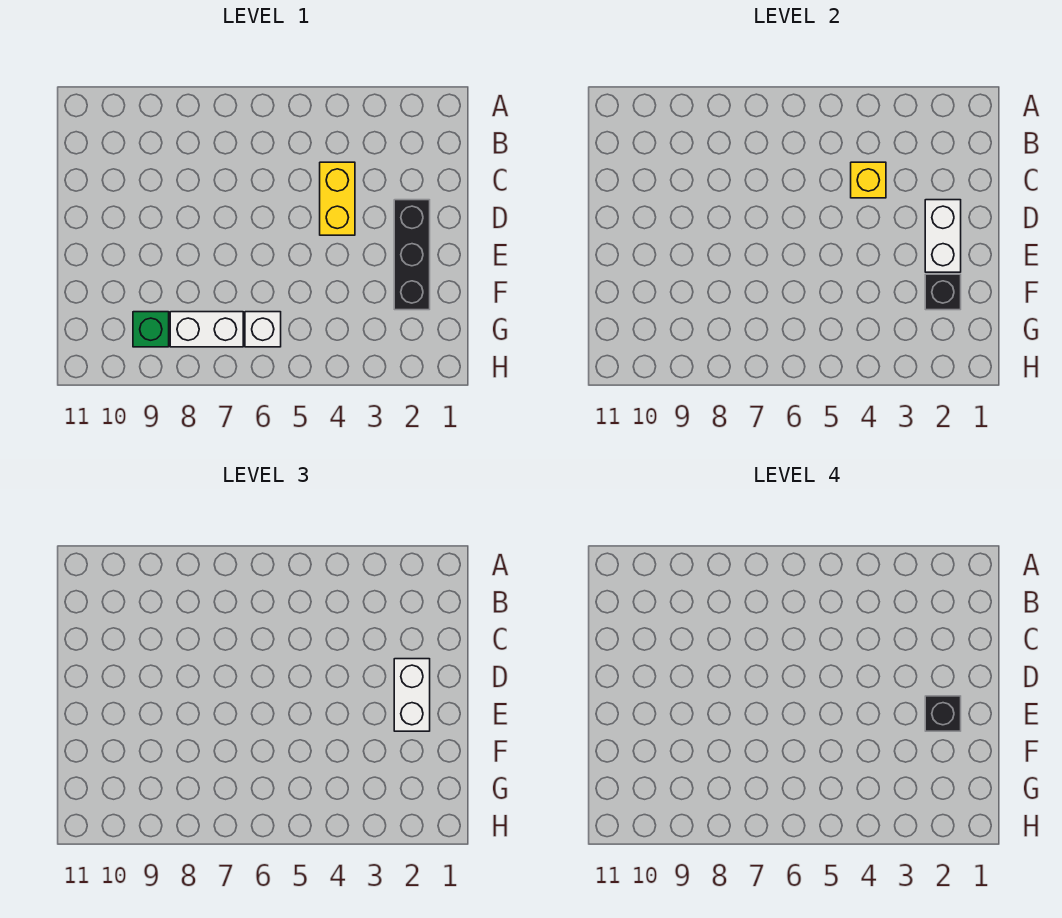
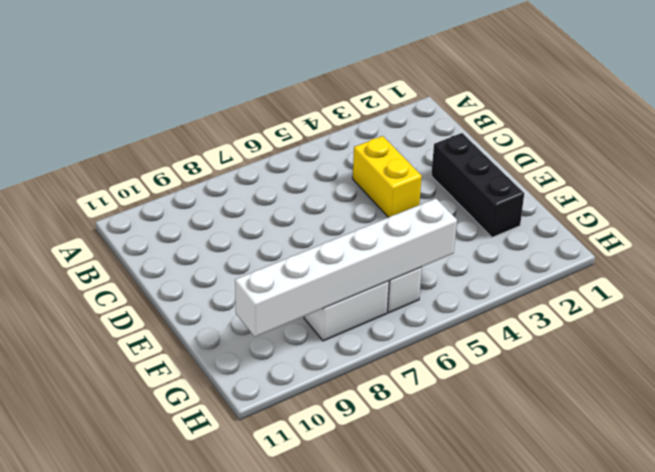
white 1x6 brick [235,198,457,337] -> none
none -> green 1x1 brick [133,312,169,347]
none -> yellow 1x1 brick [851,162,886,198]

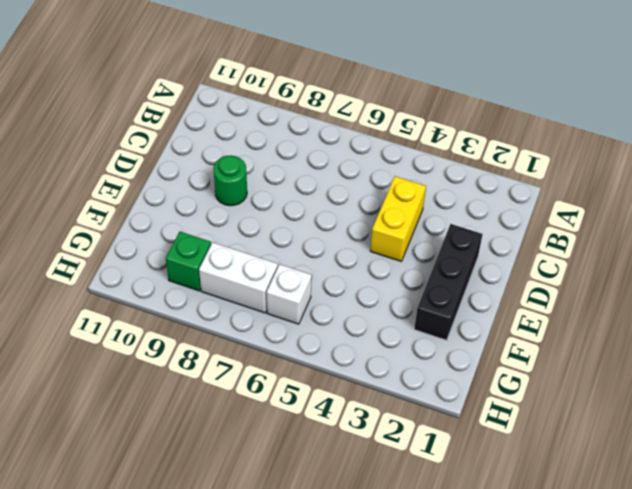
green 1x1 round brick [213,155,247,206] -> none
none -> yellow 1x1 brick [851,162,886,198]
none -> white 1x2 brick [925,200,961,272]

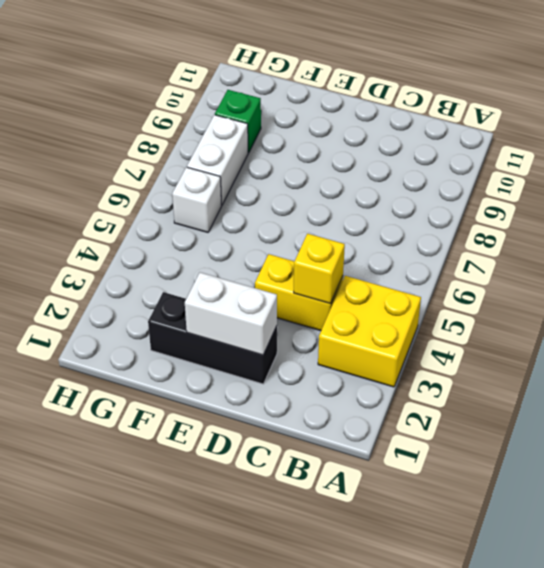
yellow 2x2 brick [318,276,421,387] -> none
none -> black 1x1 brick [925,274,961,310]
none -> white 1x2 brick [394,659,430,731]

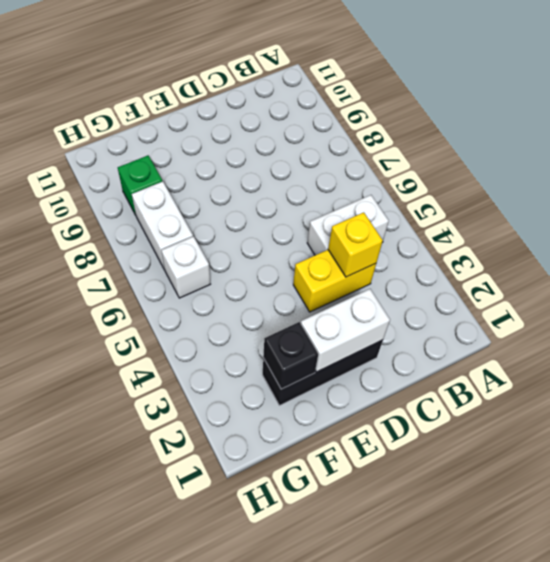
white 1x2 brick [307,195,389,255] -> white 1x2 brick moved to [394,659,430,731]
none -> black 1x1 brick [925,696,961,731]

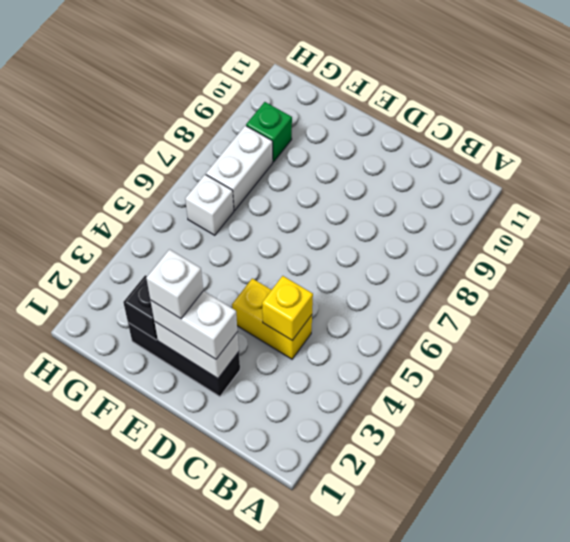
white 1x1 brick [146,249,203,319] -> black 1x1 brick [925,696,961,731]

